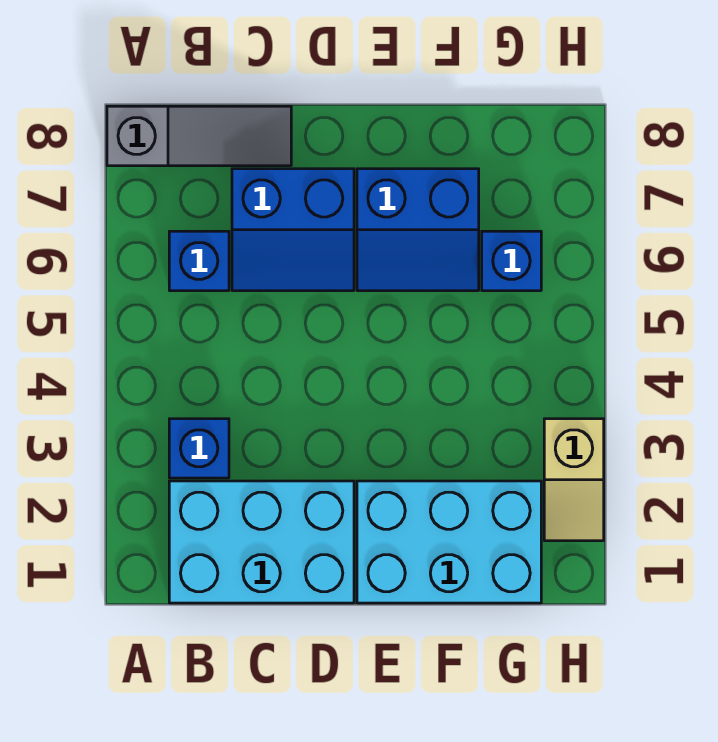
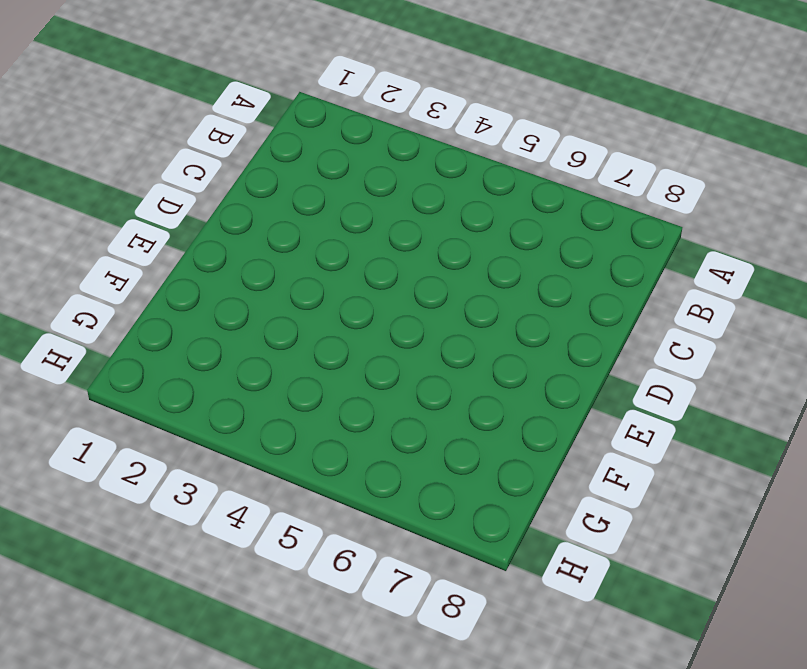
none -> grey 1x3 slope [107,106,291,166]
none -> cyan 2x3 brick [169,481,354,603]

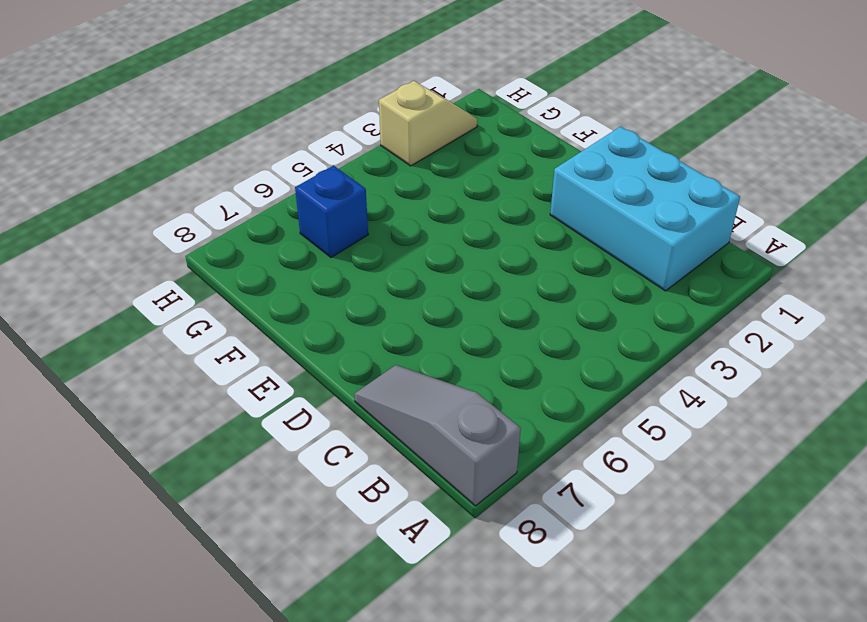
none -> blue 1x1 brick [169,419,229,478]
none -> blue 1x1 brick [169,231,229,291]

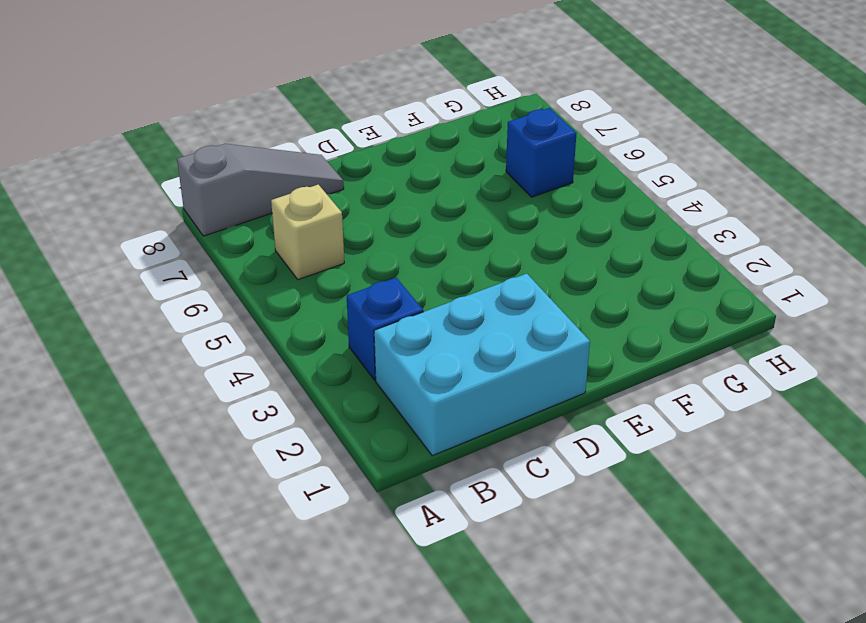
tan 1x1 brick [271,184,344,280] -> blue 1x1 brick [169,231,229,291]
none -> blue 2x2 slope [232,169,354,291]
none -> cyan 2x3 brick [357,481,541,603]

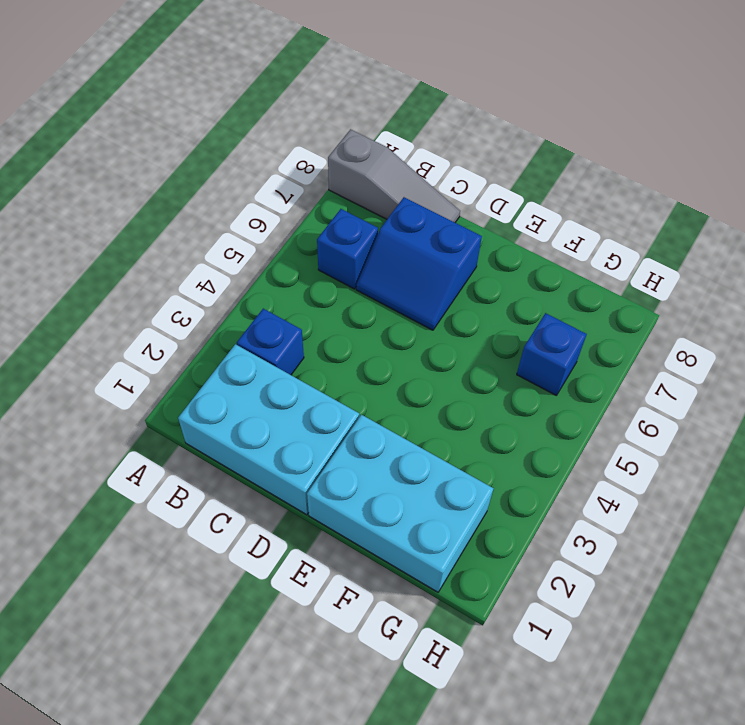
none -> blue 2x2 slope [357,169,479,291]
none -> tan 1x2 slope [544,419,604,541]

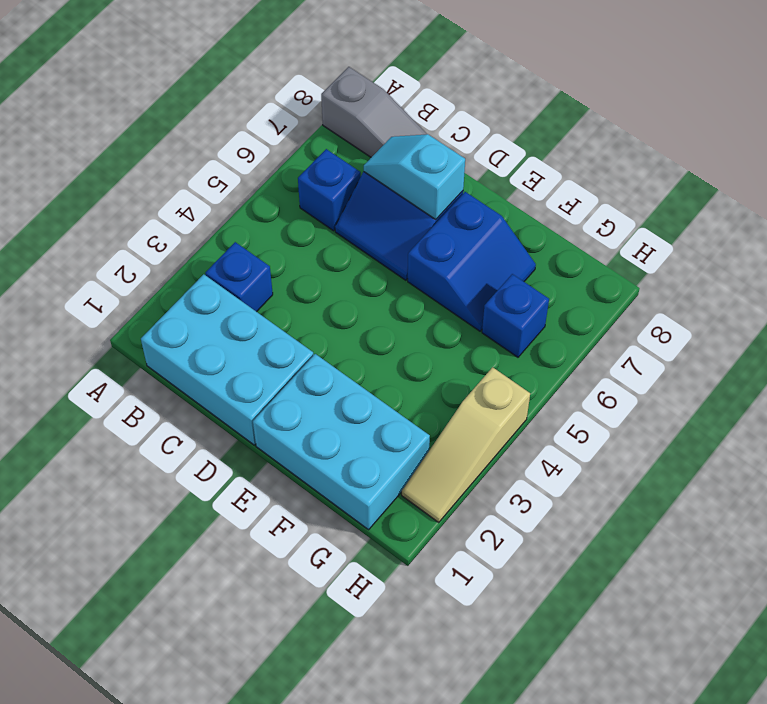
cyan 1x2 slope [364,134,465,219] -> none
blue 2x2 slope [408,192,536,331] -> blue 2x2 slope turned to [357,169,479,291]
tan 1x3 slope [402,367,530,522] -> tan 1x2 slope [544,419,604,541]

